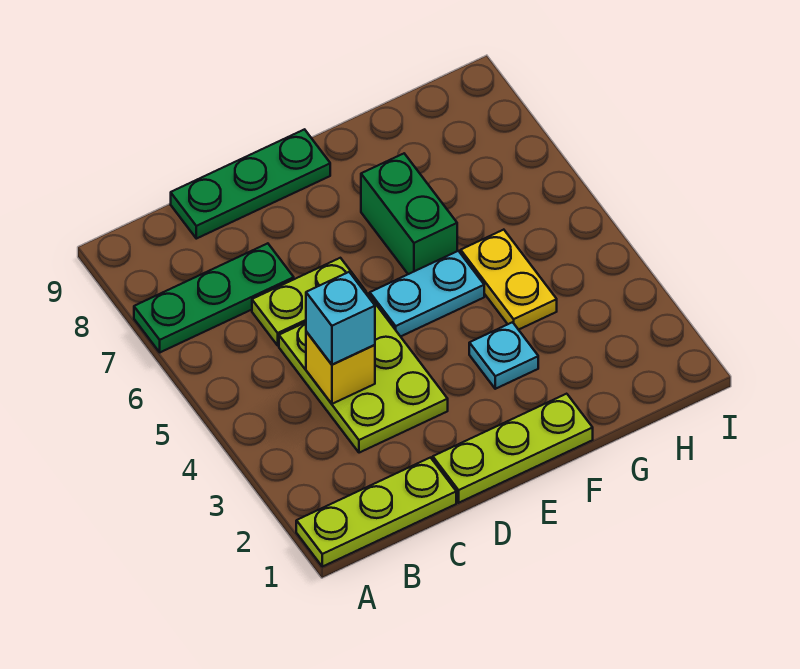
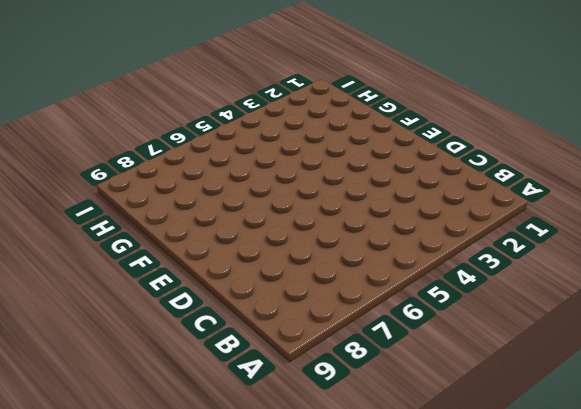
none -> lime 1x3 plate [296,458,456,567]
none -> green 1x3 plate [134,243,294,352]
none -> lime 2x3 plate [279,294,448,453]

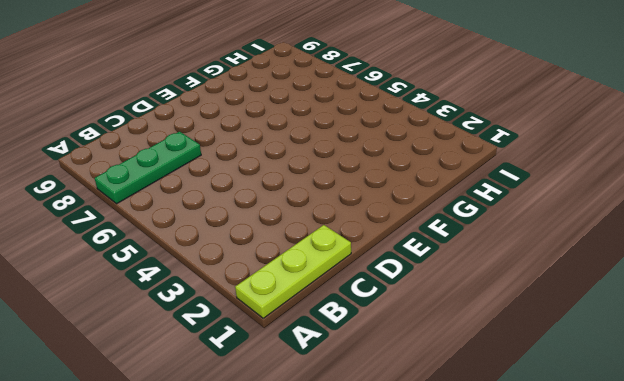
none -> lime 2x3 plate [279,294,448,453]
none -> lime 1x2 plate [252,258,366,345]
none -> green 1x3 plate [171,129,330,239]

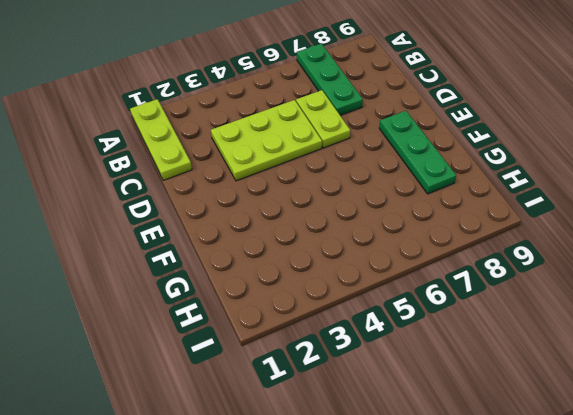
green 1x3 plate [379,111,456,194] -> green 1x3 plate moved to [171,129,330,239]
none -> lime 1x3 plate [433,394,593,503]
none -> cyan 1x2 plate [370,251,484,337]
none -> cyan 1x1 plate [469,322,538,389]

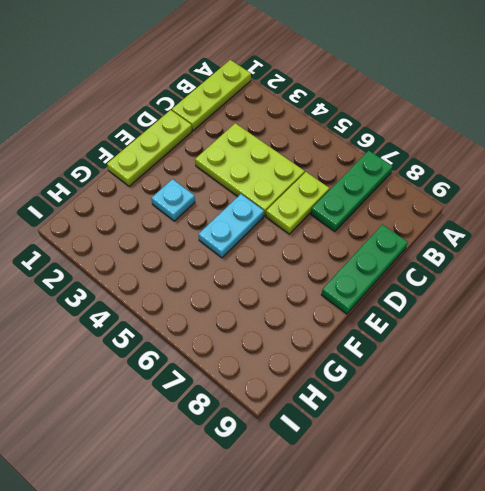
none -> green 1x2 brick [361,154,457,274]
none -> yellow 1x2 plate [461,230,557,330]
none -> yellow 1x1 brick [306,332,375,404]

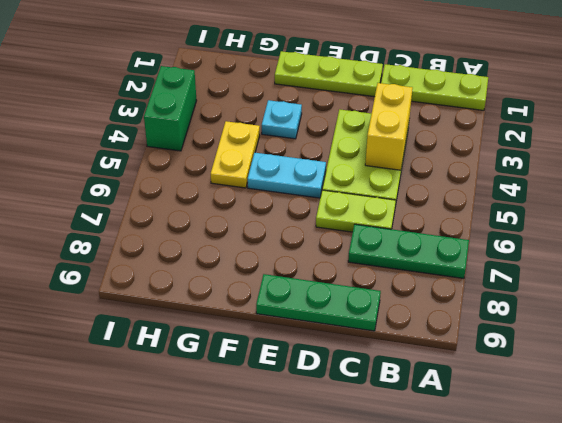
yellow 1x2 brick [365,83,413,170] -> yellow 1x1 brick [306,332,375,404]
green 1x2 brick [144,66,197,151] -> green 1x2 brick moved to [361,154,457,274]
none -> cyan 1x1 brick [306,272,375,365]

